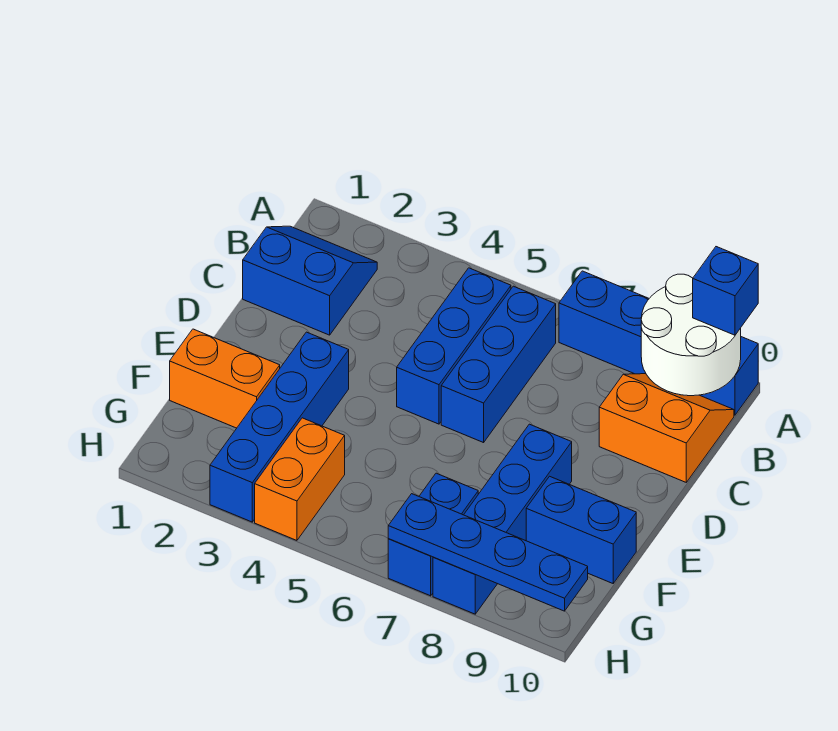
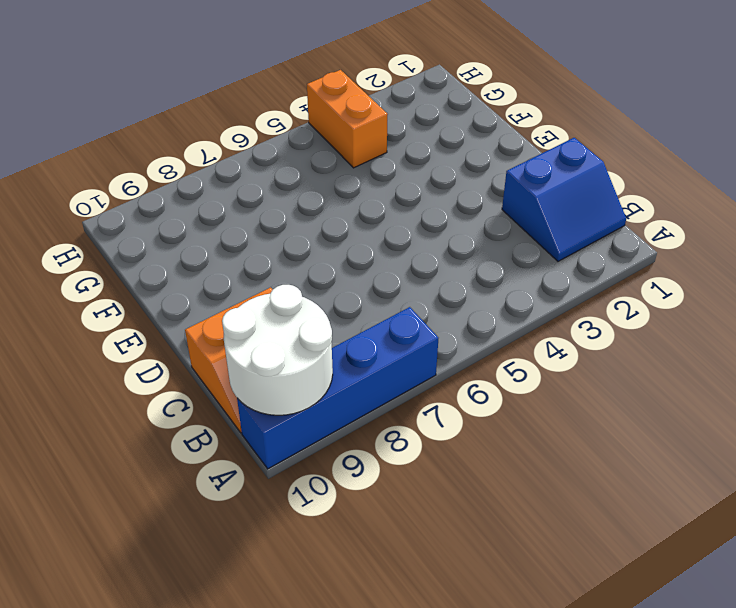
none -> blue 1x3 brick [397,268,511,424]
none -> blue 1x3 brick [441,286,556,443]
none -> blue 1x4 brick [210,332,349,522]

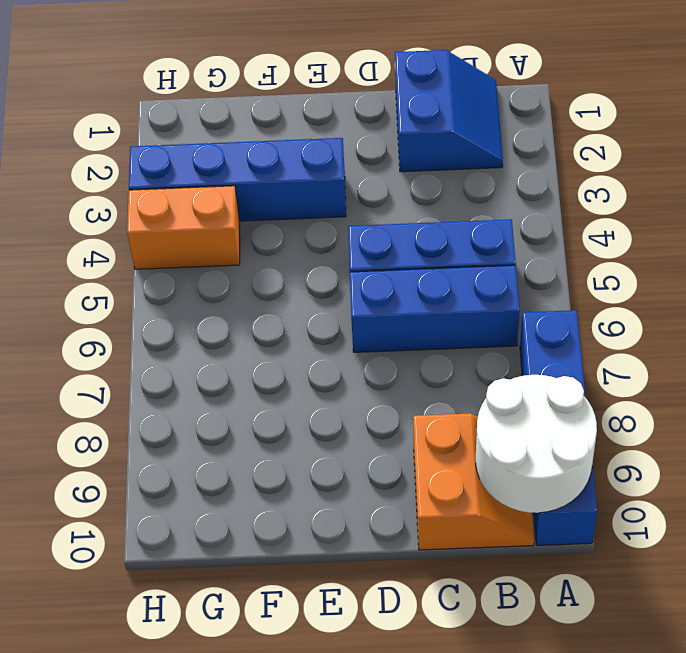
none -> blue 1x4 brick [433,424,572,614]
none -> orange 1x2 brick [170,329,280,428]
none -> blue 1x2 brick [526,476,636,583]

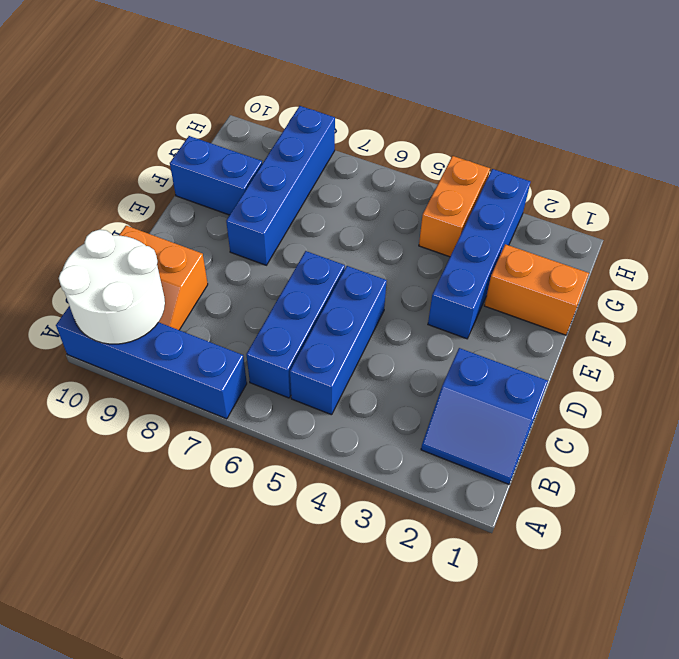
none -> blue 1x2 brick [388,473,478,596]
none -> blue 1x4 plate [388,494,588,611]
none -> blue 1x1 brick [693,247,758,335]

